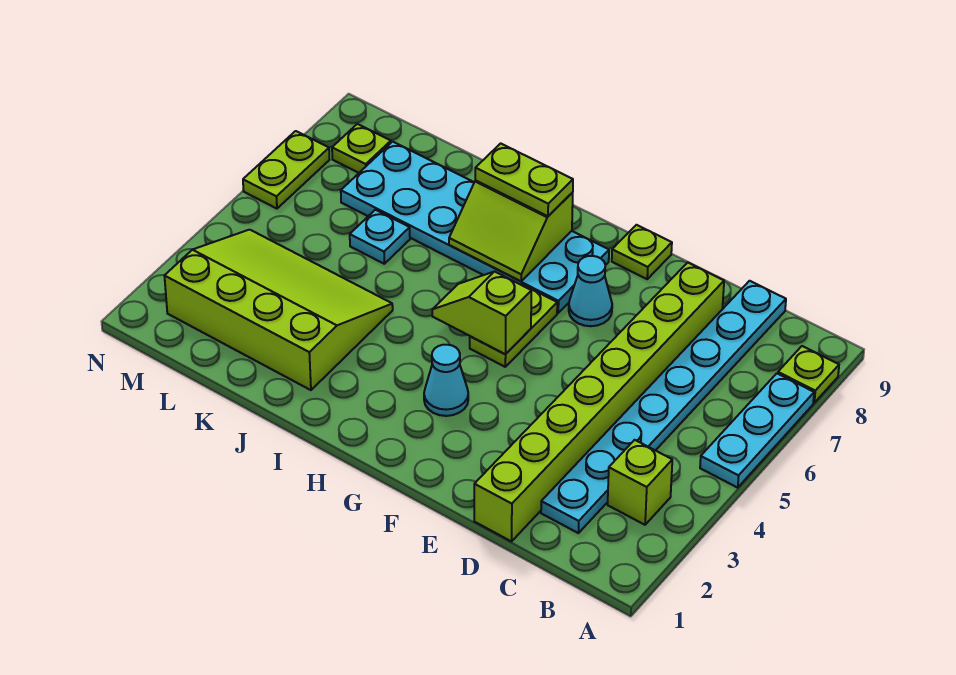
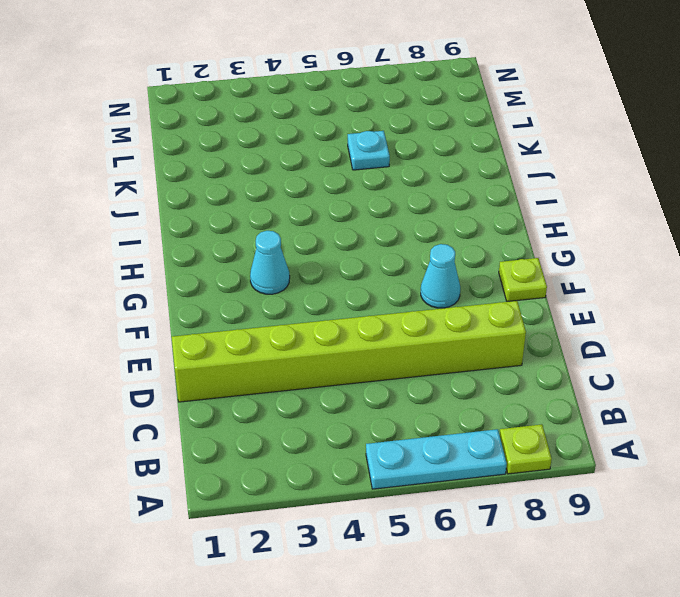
none -> lime 1x1 brick [608,440,672,525]
none -> cyan 1x8 plate [541,281,786,533]
none -> lime 1x2 plate [470,284,557,367]

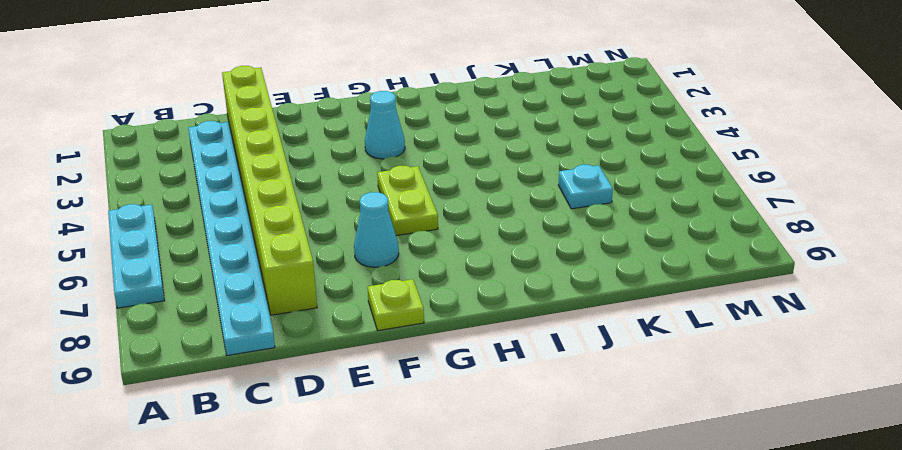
none -> lime 1x1 plate [778,346,839,403]
none -> lime 1x1 brick [608,440,672,525]
none -> cyan 2x6 plate [341,142,609,313]

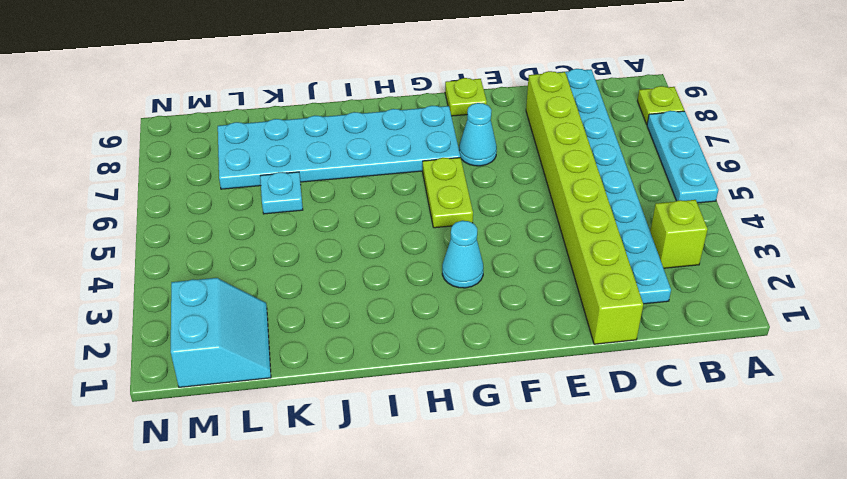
cyan 2x2 slope [171,278,271,387] -> lime 3x4 slope [165,230,393,390]
none -> lime 1x1 plate [332,124,391,173]
none -> lime 1x2 plate [243,131,329,209]
none -> lime 1x2 slope [432,272,531,354]

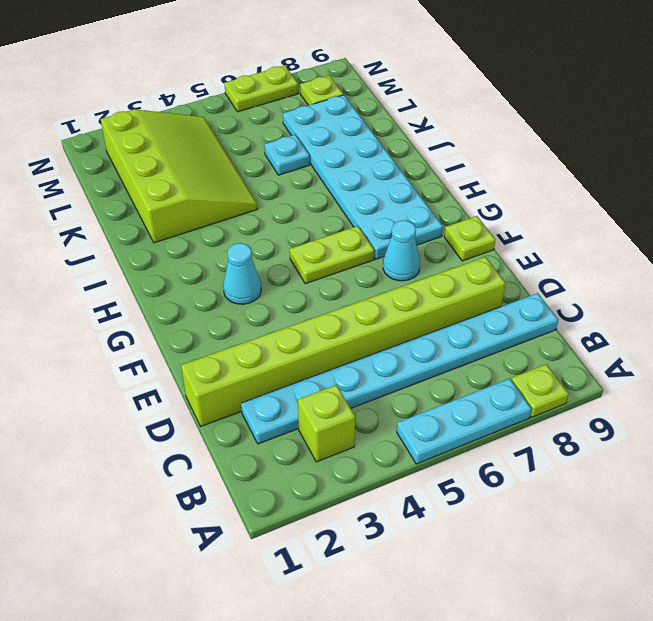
none -> lime 1x2 slope [432,272,531,354]
none -> lime 2x2 slope [449,181,573,281]
none -> lime 1x2 plate [475,143,573,216]

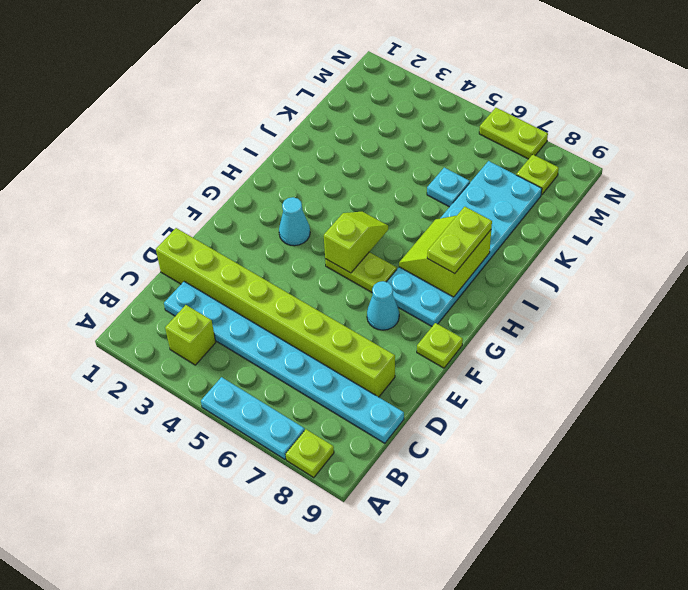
none -> lime 3x4 slope [165,230,393,390]

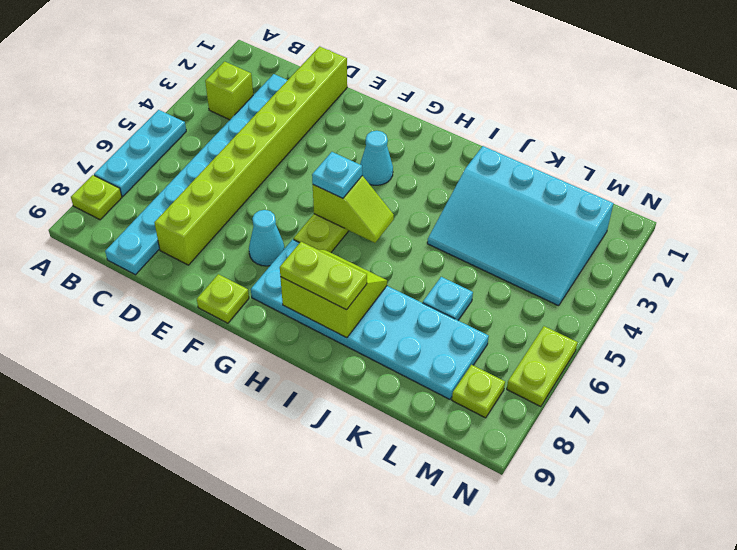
cyan 1x1 plate [312,152,362,198] -> none
cyan 3x4 slope [427,146,614,306] -> lime 3x4 slope [165,230,393,390]

